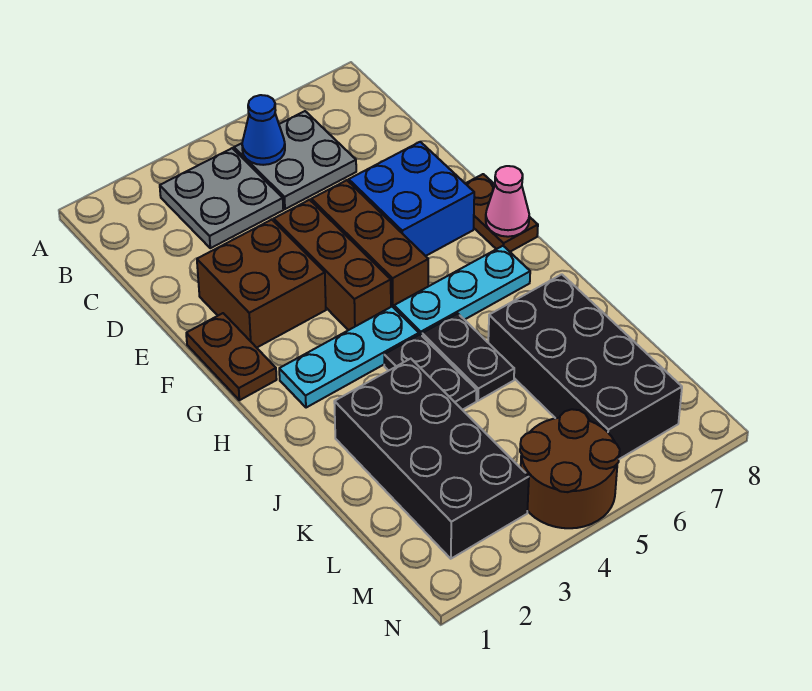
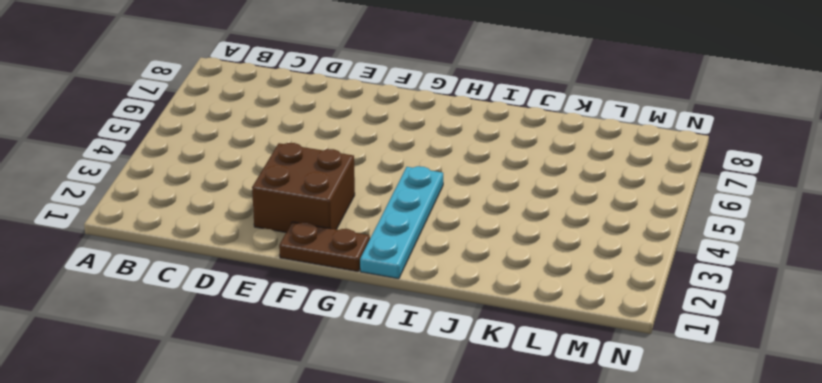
cyan 1x4 plate [360,166,443,279] -> cyan 1x3 plate [279,307,419,408]
none -> grey 2x2 plate [160,148,283,248]
none -> grey 2x2 plate [234,111,356,209]
none -> brown 1x3 brick [274,200,391,330]

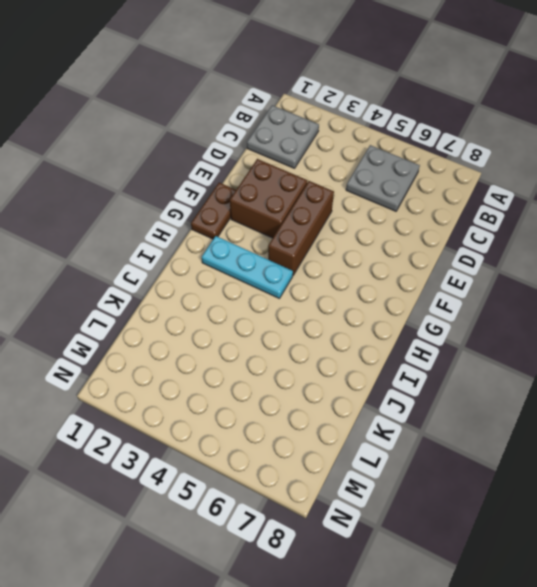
grey 2x2 plate [247,105,319,168] -> grey 2x2 plate moved to [160,148,283,248]
none -> brown 1x3 brick [311,180,428,308]
none -> blue 2x2 brick [349,142,474,256]
none -> brown 1x2 plate [465,174,538,252]

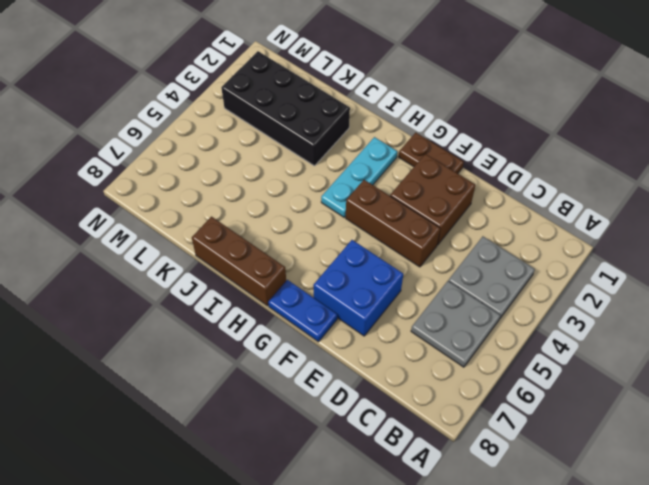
blue 1x2 plate [268,280,337,342] -> brown 1x2 plate [465,174,538,252]
brown 1x3 brick [192,217,286,306] -> brown 1x3 brick moved to [311,180,428,308]
none -> cyan 1x3 plate [394,246,530,335]
none -> black 1x2 plate [384,334,477,410]
none -> black 1x2 plate [422,314,514,401]

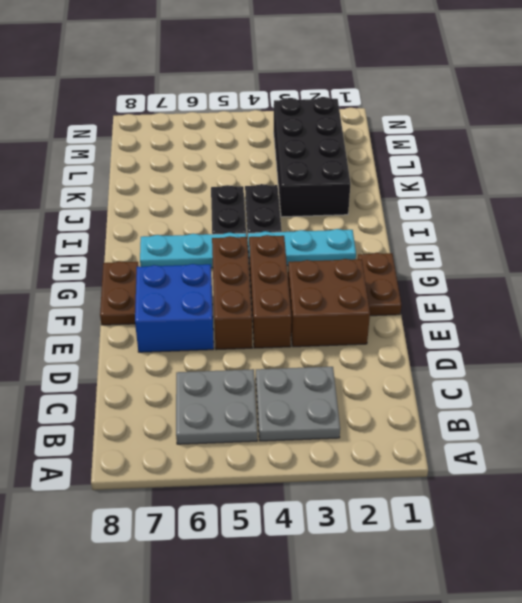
none -> black 2x4 brick [488,274,682,459]
none -> brown 2x2 round brick [520,409,620,528]
none -> blue 1x1 cone [242,95,285,165]

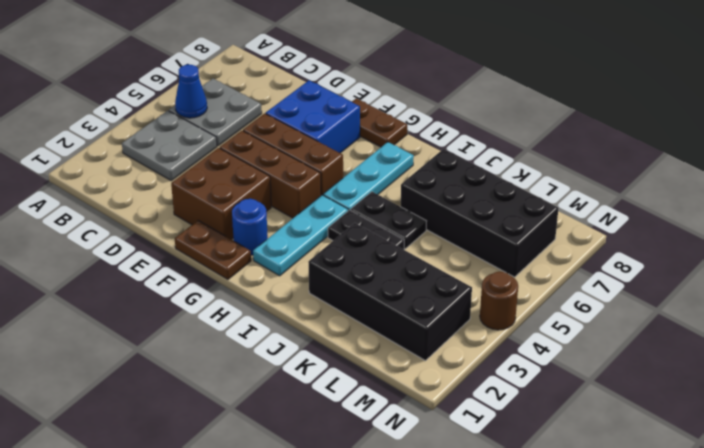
blue 1x1 round brick [232,199,268,255] -> none
brown 1x1 round brick [480,272,518,330] -> brown 2x2 round brick [520,409,620,528]
none -> pink 1x1 cone [486,166,529,237]

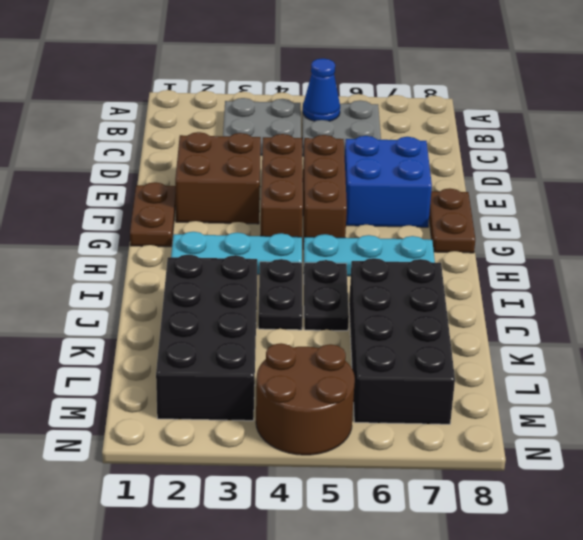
none -> pink 1x1 cone [486,166,529,237]

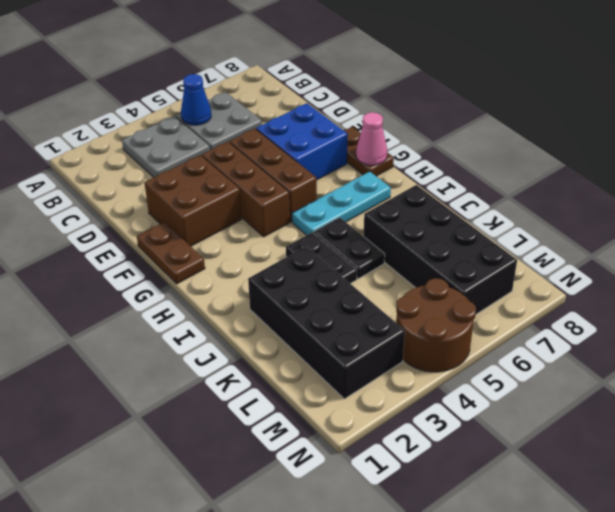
none -> cyan 1x3 plate [279,307,419,408]

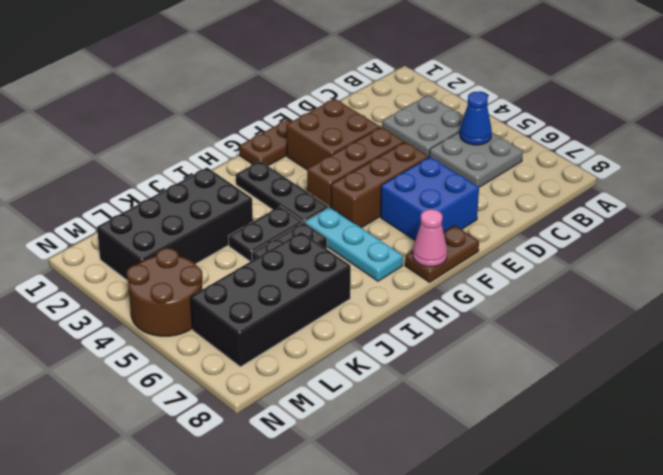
black 1x3 plate [236,161,329,222] -> cyan 1x3 plate [279,307,419,408]

